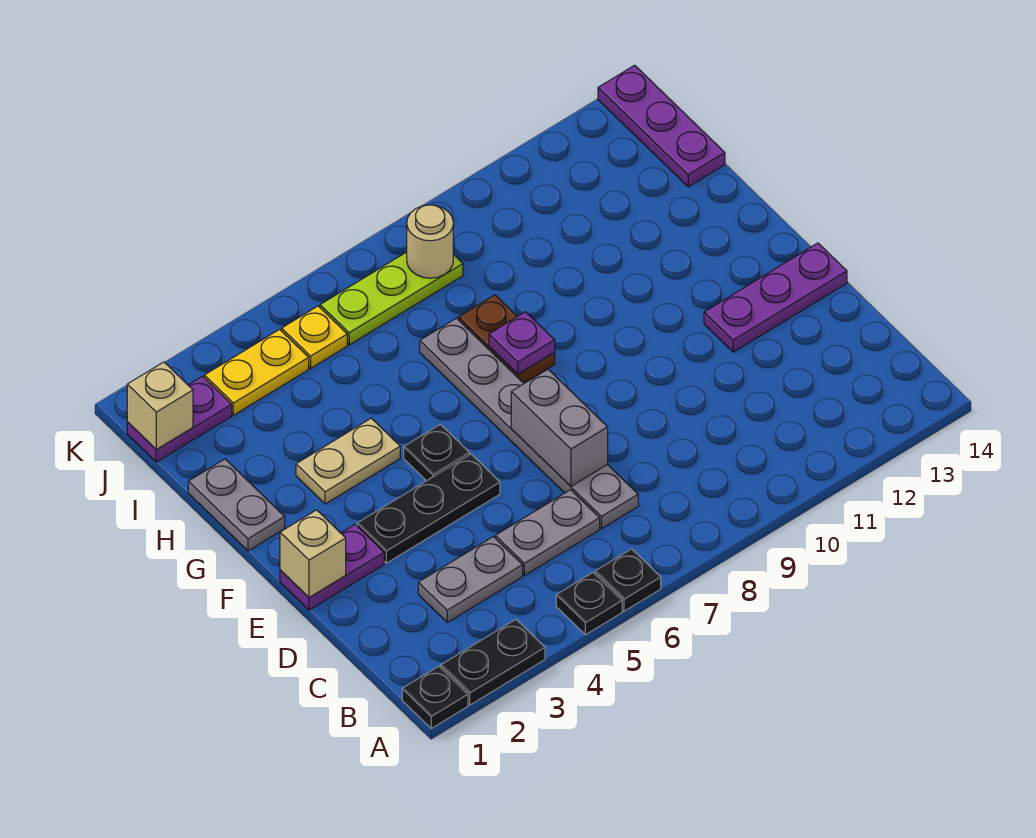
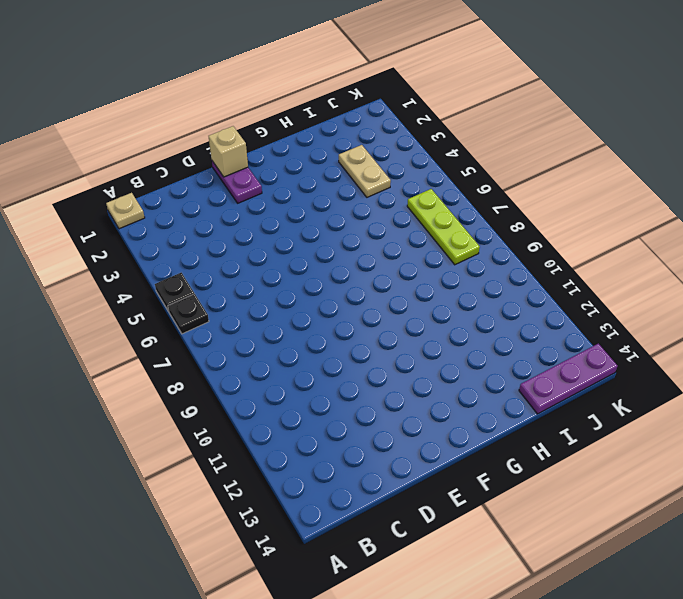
tan 1x1 plate [106,193,145,229] -> black 1x1 plate [402,666,468,728]
tan 1x2 plate [339,145,391,197] -> tan 1x2 plate moved to [296,418,400,504]
none -> black 1x2 plate [441,619,545,705]
none -> grey 1x2 plate [418,537,523,622]
none -> grey 1x2 plate [495,490,600,575]

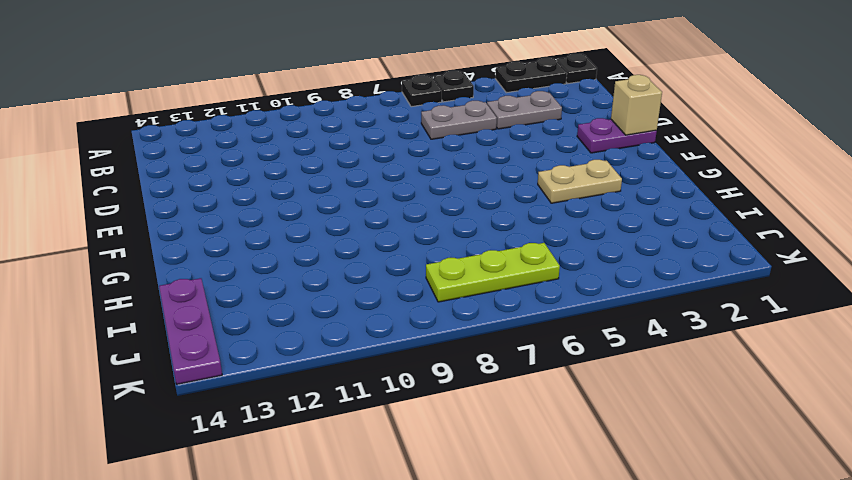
none -> grey 1x6 plate [420,318,638,529]
none -> black 1x3 plate [357,454,500,563]
none -> purple 1x3 plate [704,243,847,352]

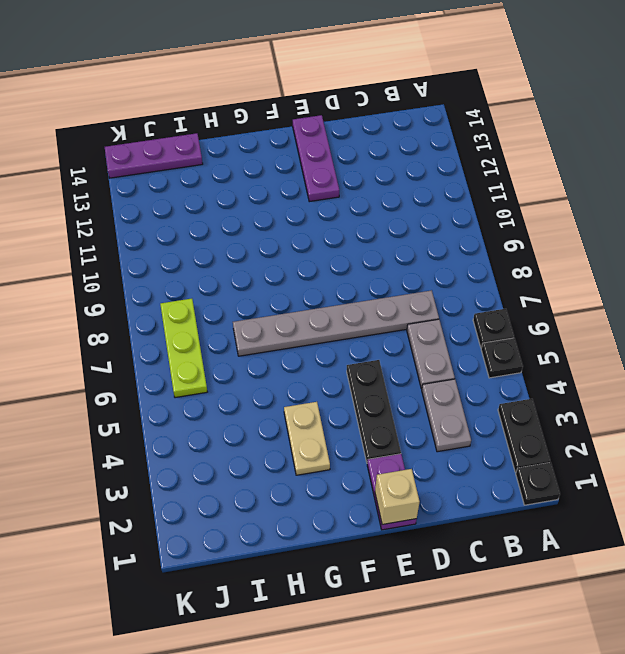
none -> black 1x1 plate [404,424,469,481]
none -> grey 1x2 plate [188,459,285,551]
none -> brown 1x2 plate [458,295,555,383]

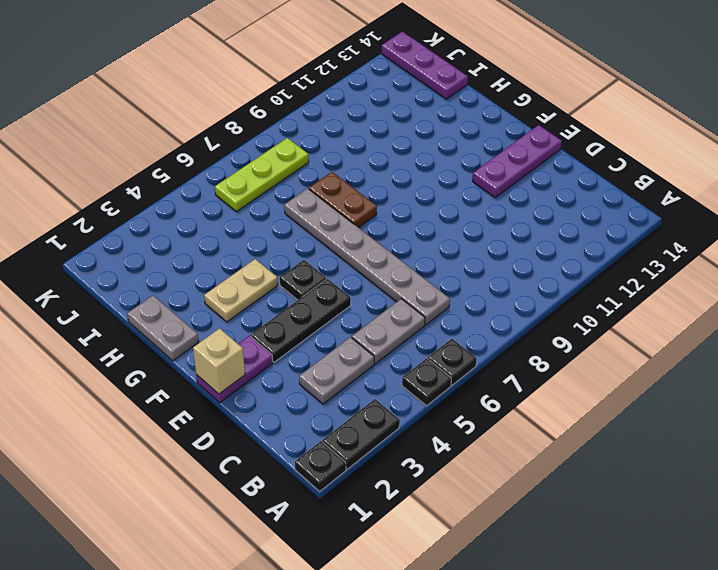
none -> purple 1x2 plate [127,376,232,462]
none -> yellow 1x2 plate [204,329,309,415]
none -> yellow 1x1 plate [282,306,347,368]

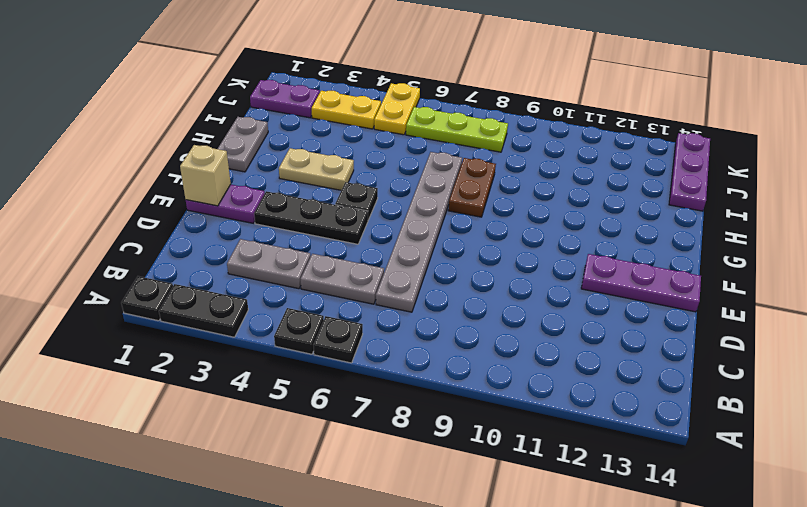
yellow 1x2 plate [374,83,420,135] -> yellow 1x1 plate [282,306,347,368]
none -> grey 1x2 brick [511,369,608,486]
none -> purple 1x1 plate [489,312,555,374]
none -> tan 1x1 brick [127,362,193,450]

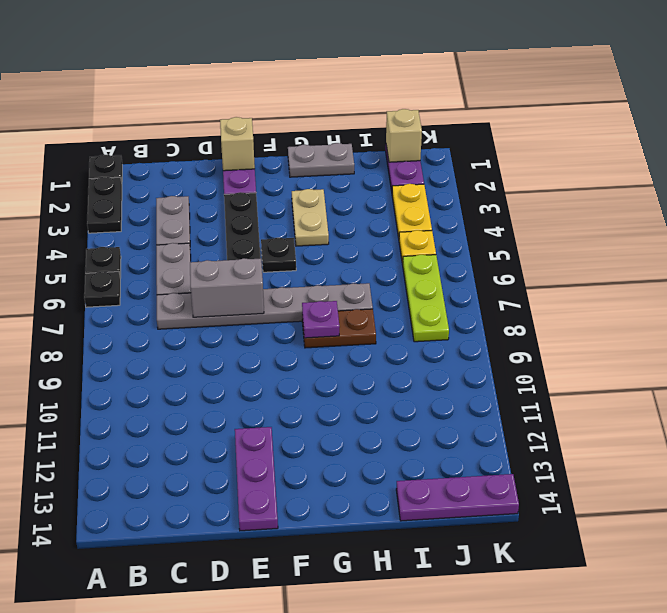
none -> tan 1x1 round brick [407,205,453,278]

